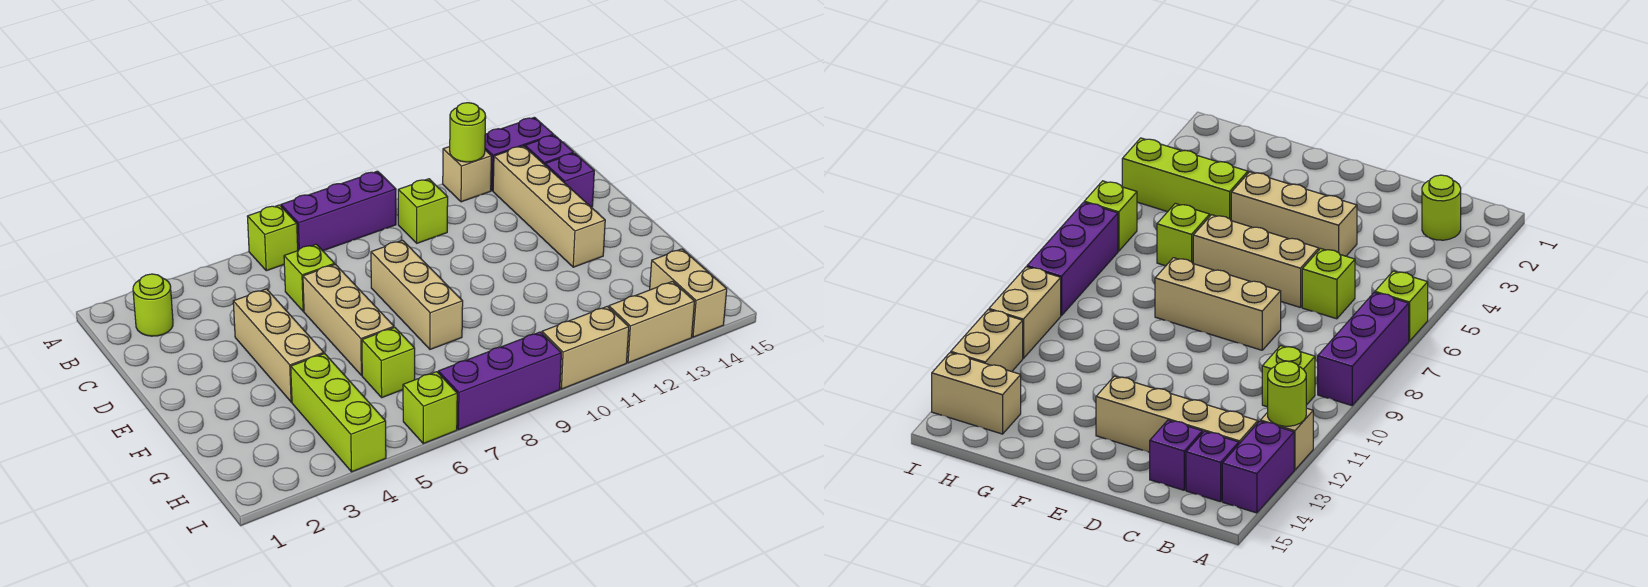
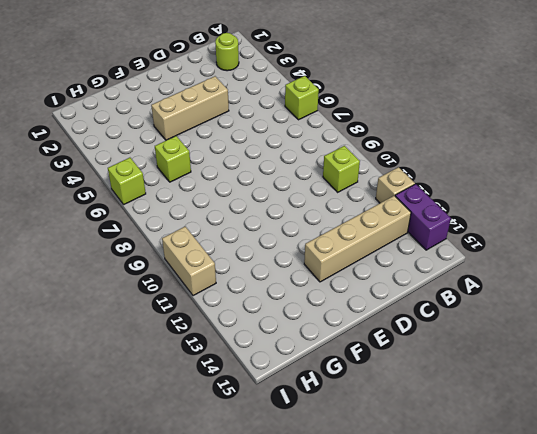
none -> purple 1x3 brick [281,171,396,251]
none -> purple 1x1 brick [525,135,574,165]
none -> lime 1x1 brick [284,244,335,311]

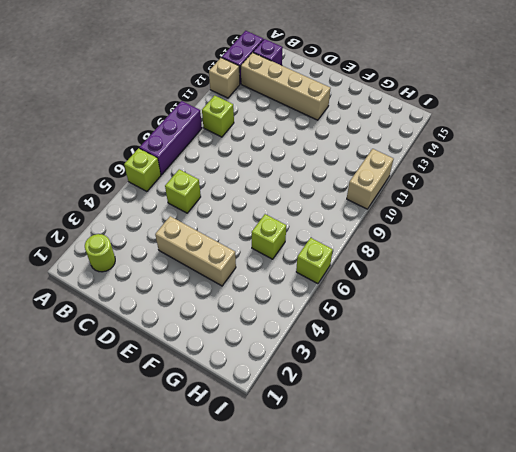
none -> purple 1x1 brick [545,153,594,207]
none -> tan 1x3 brick [303,264,394,375]
none -> tan 1x3 brick [371,240,463,349]

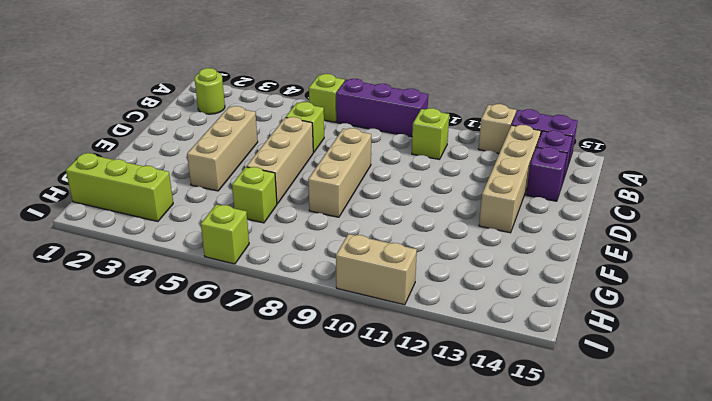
lime 1x3 brick [66,153,173,221] -> lime 1x3 brick turned to [291,354,386,472]
none -> tan 1x2 brick [650,249,727,337]
none -> purple 1x3 brick [438,332,561,430]
none -> tan 1x2 brick [609,281,695,363]

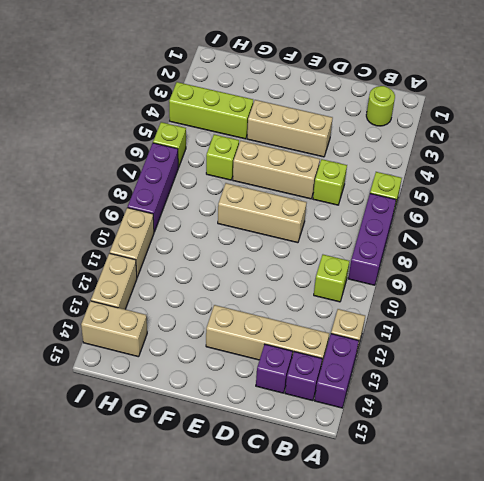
none -> lime 1x1 round brick [450,103,486,162]

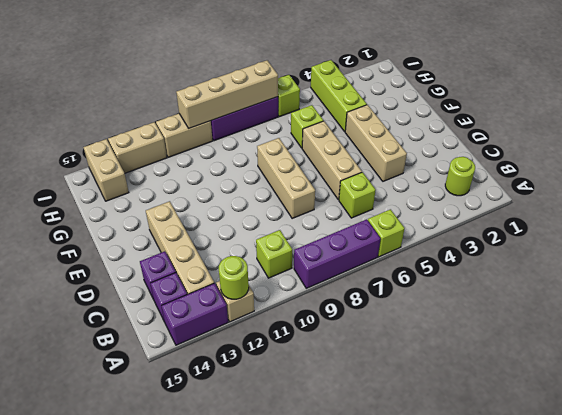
tan 1x4 brick [176,60,278,128] -> none

